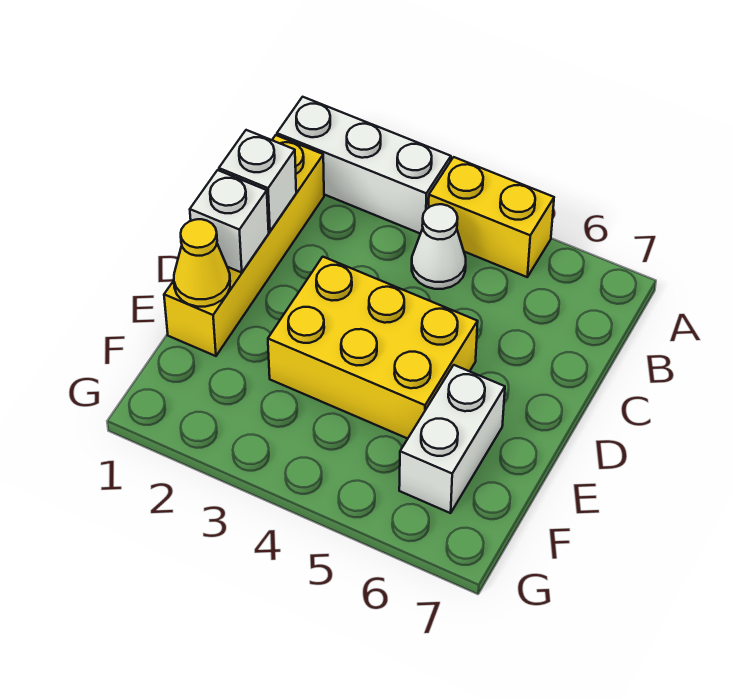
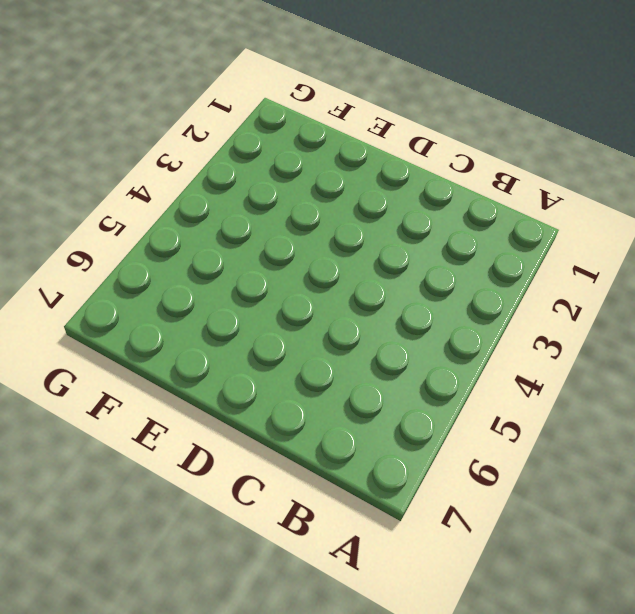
none -> white 1x3 brick [277,97,451,234]
none -> yellow 1x2 brick [429,157,554,277]

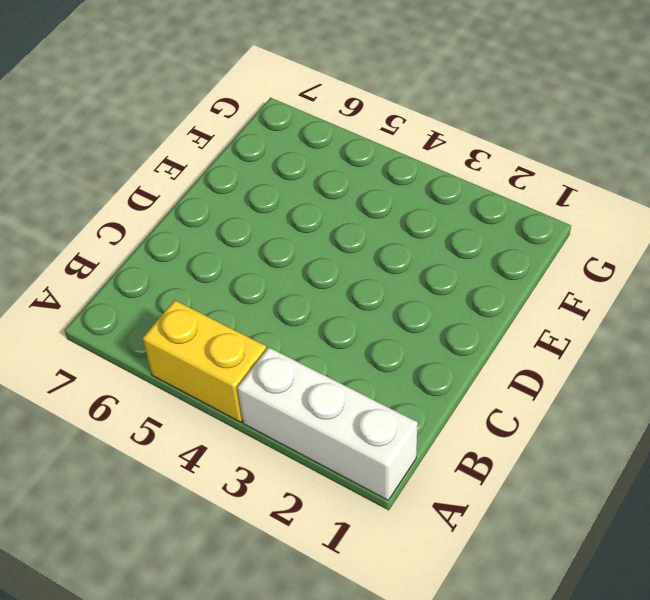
none -> yellow 1x4 brick [164,135,324,356]
none -> white 1x1 cone [412,204,466,289]

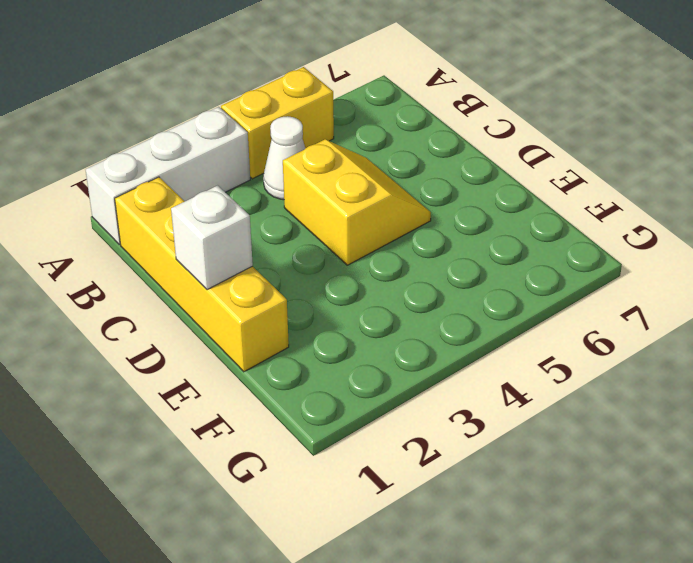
yellow 2x2 slope [283,140,431,265] -> yellow 2x3 brick [268,257,478,439]
none -> white 1x2 brick [399,365,505,513]
none -> white 1x1 brick [219,130,296,232]

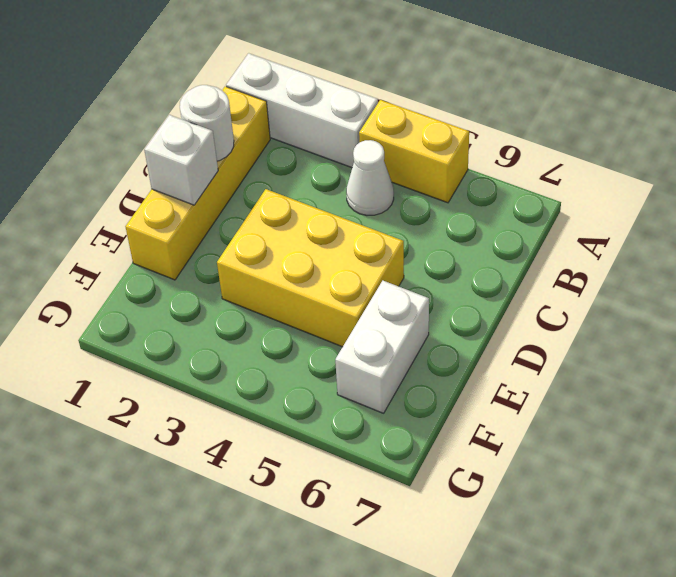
white 1x1 round brick [180,85,234,161] -> white 1x1 brick [219,130,296,232]
none -> yellow 1x1 cone [174,219,230,307]

